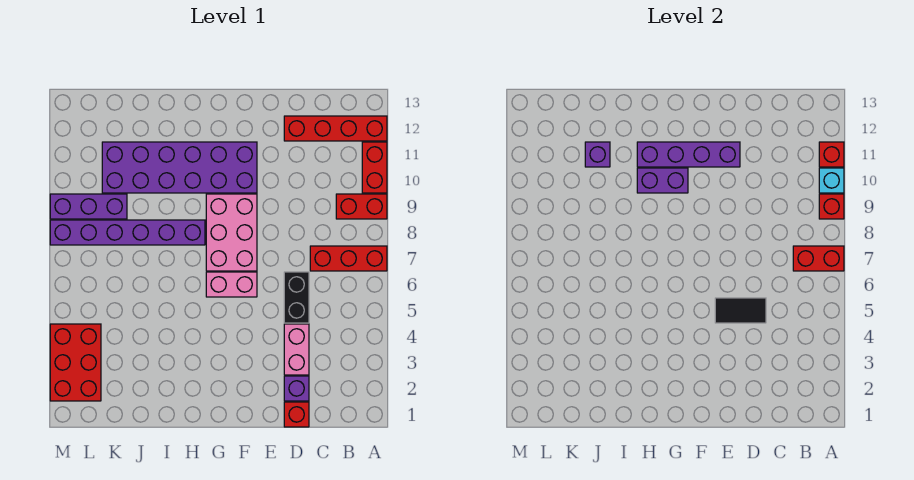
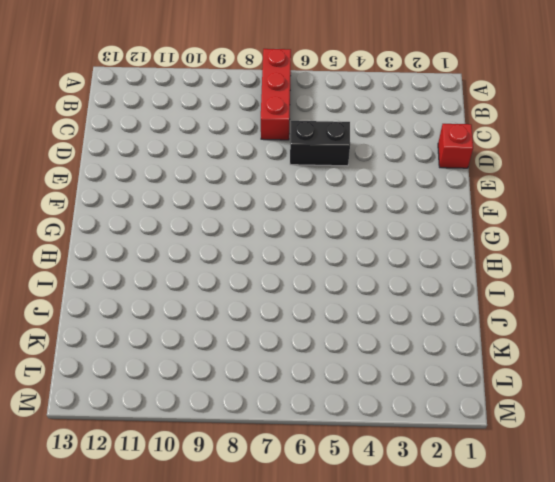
none -> red 1x2 brick [336,194,387,219]
none -> red 1x2 brick [362,142,387,193]
none -> red 1x4 brick [284,116,387,141]

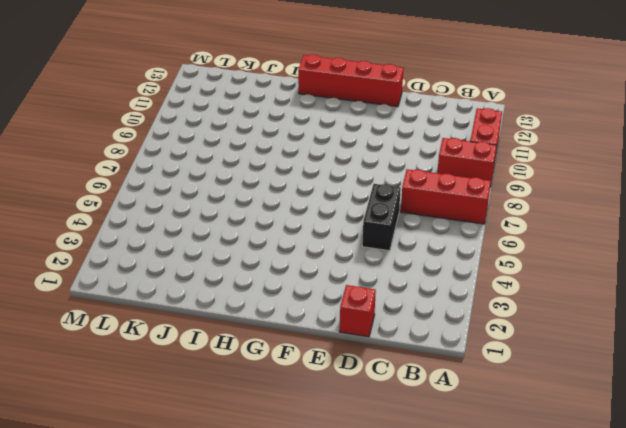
red 1x4 brick [298,55,404,106] -> red 1x4 brick moved to [284,116,387,141]
none -> purple 1x1 brick [284,376,309,401]
none -> pink 1x2 brick [284,324,309,375]
none -> pink 1x2 brick [206,272,257,297]

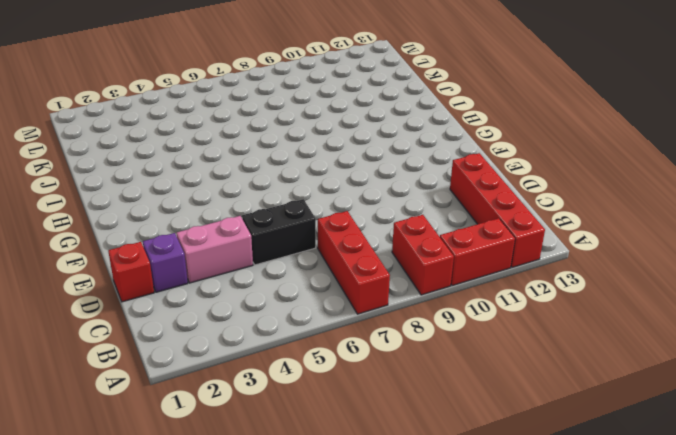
none -> pink 1x2 brick [206,272,257,297]
none -> pink 2x3 brick [206,194,257,271]
none -> purple 2x6 brick [102,142,257,193]

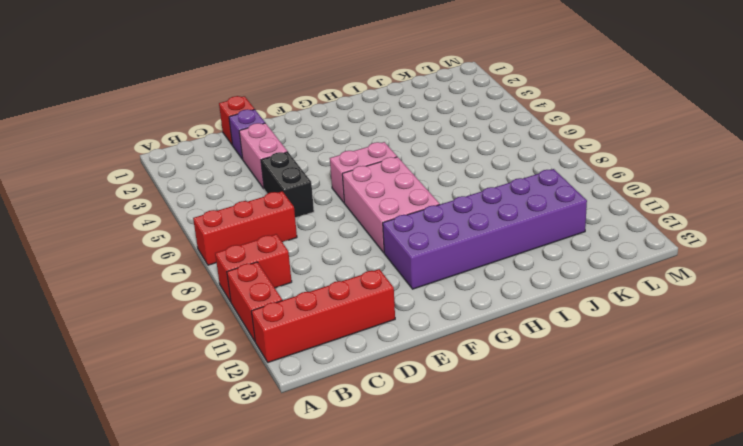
none -> purple 1x6 brick [50,220,205,245]
none -> purple 1x3 brick [50,194,127,219]
none -> red 2x3 brick [50,324,101,401]

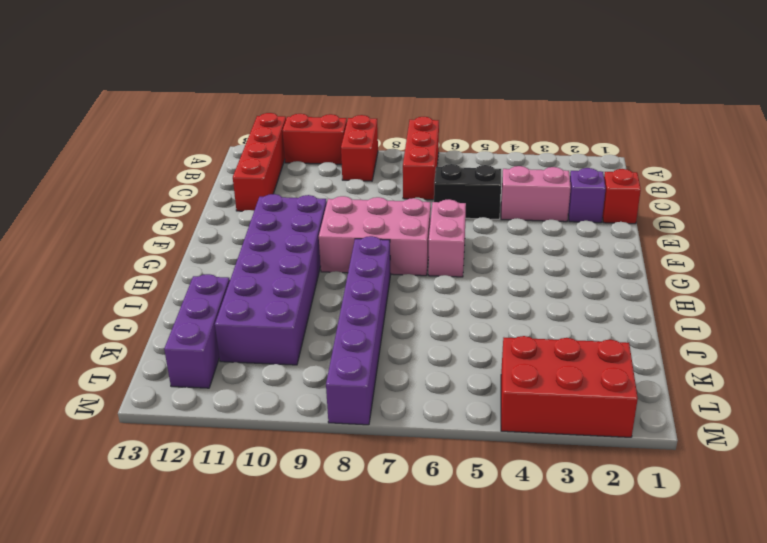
purple 1x3 brick [164,274,230,388] -> purple 1x3 brick moved to [50,194,127,219]
none -> red 1x2 brick [793,246,844,271]
none -> red 1x1 brick [819,194,844,219]
none -> cyan 1x1 brick [819,168,844,193]

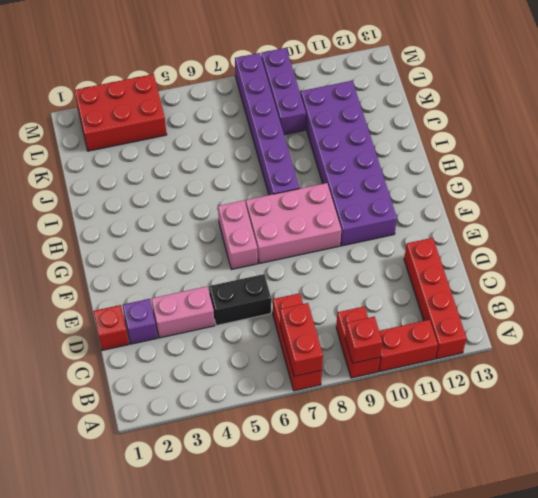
none -> cyan 1x1 brick [819,168,844,193]
none -> red 1x1 brick [819,142,844,167]
none -> black 1x2 tile [715,298,766,323]

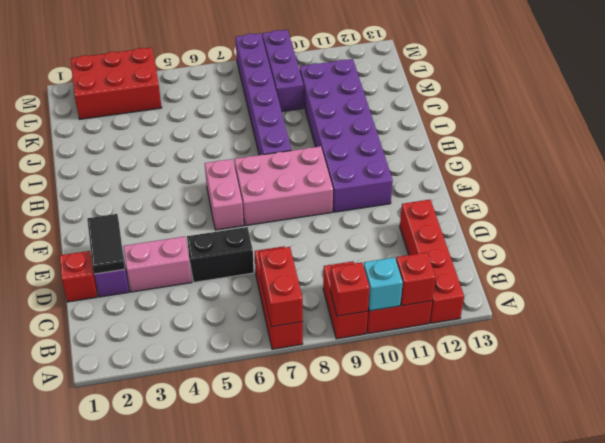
black 1x2 tile [87,214,125,274] -> black 1x2 tile moved to [715,298,766,323]
none -> purple 1x4 brick [637,142,740,167]
none -> purple 1x2 brick [637,168,688,193]
none -> purple 1x1 brick [585,142,610,167]

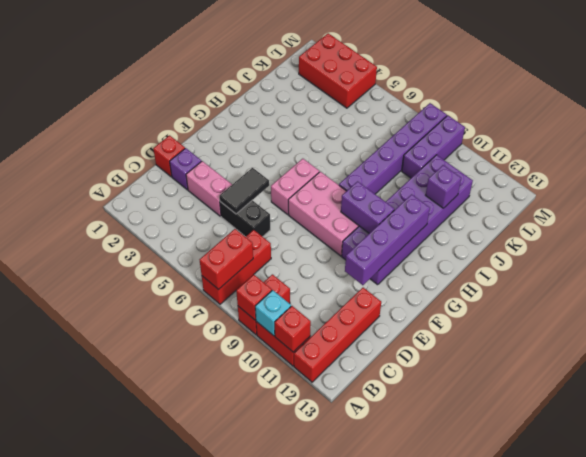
purple 1x2 brick [341,181,394,233] -> purple 1x2 brick turned to [637,168,688,193]

